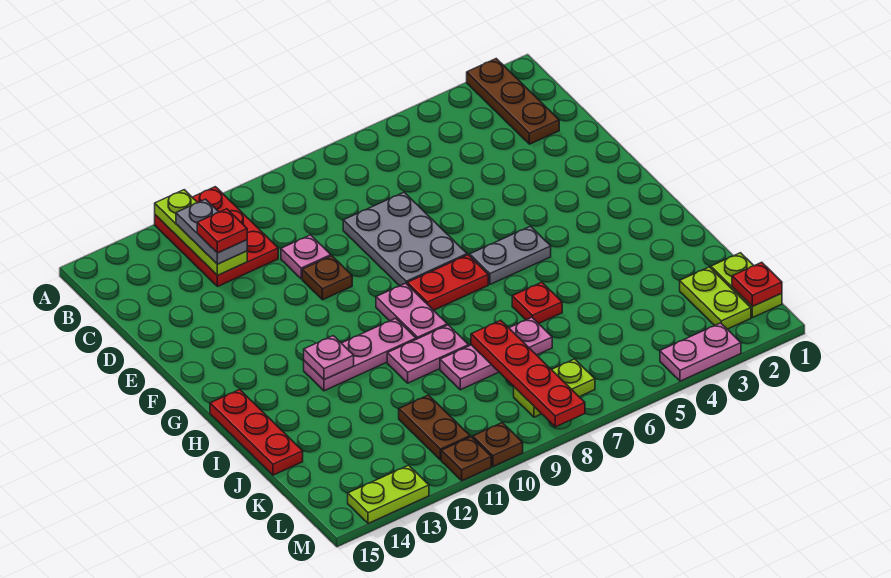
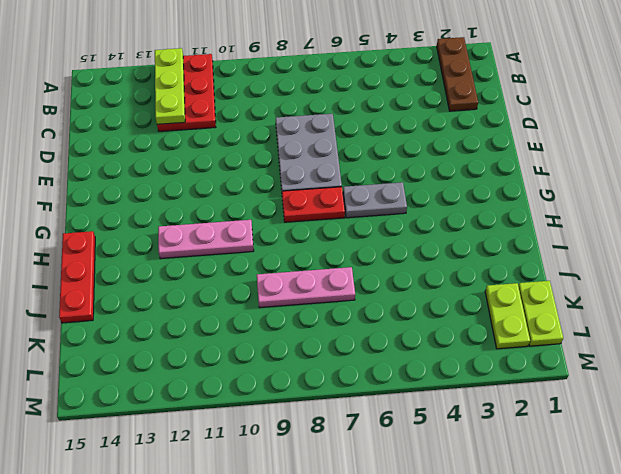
none -> pink 1x1 plate [281,235,331,279]
none -> brown 1x1 plate [302,256,352,300]
none -> pink 1x2 plate [376,283,447,339]

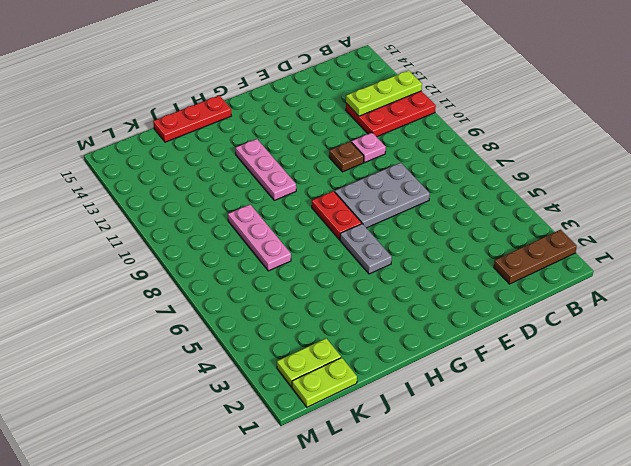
none -> pink 1x2 plate [376,283,447,339]
none -> red 1x1 plate [512,282,562,324]
none -> pink 1x2 plate [387,325,469,383]

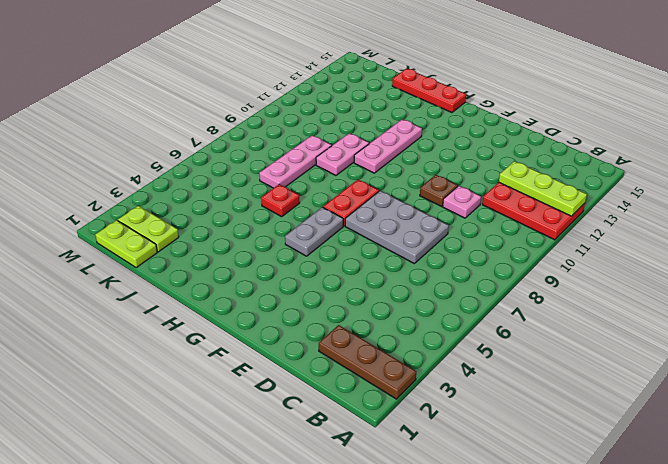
none -> pink 1x2 plate [376,283,447,339]
none -> brown 1x2 plate [399,395,470,460]
none -> lime 1x2 plate [514,359,595,417]

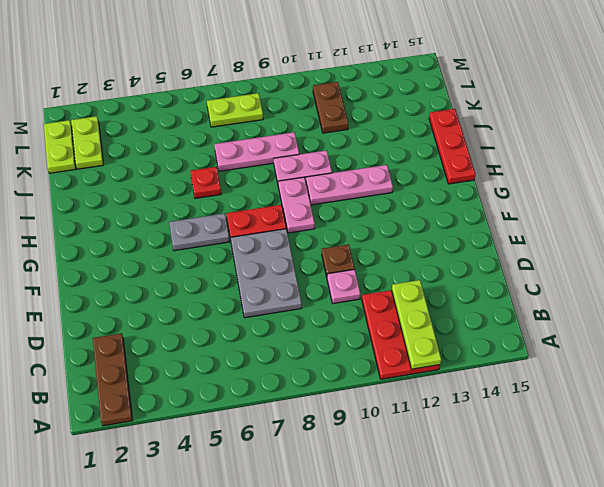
none -> pink 1x2 plate [660,323,741,381]
none -> brown 1x1 plate [473,423,523,467]
none -> brown 1x1 plate [441,437,491,481]

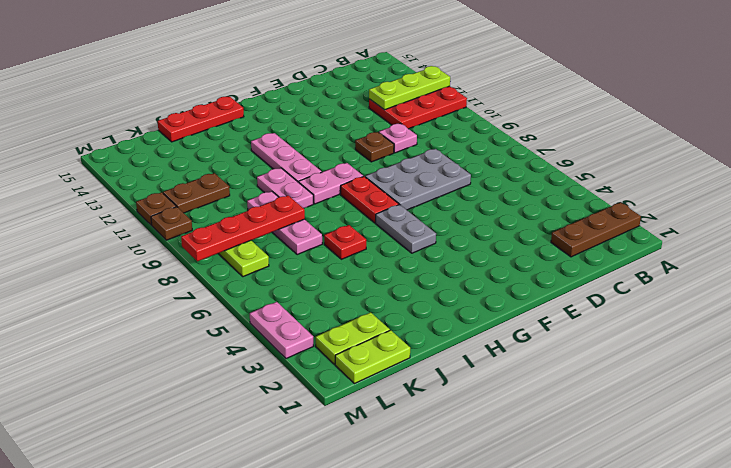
none -> lime 1x2 plate [348,465,429,524]
none -> pink 1x1 plate [304,336,354,380]
none -> red 1x1 plate [732,262,782,307]

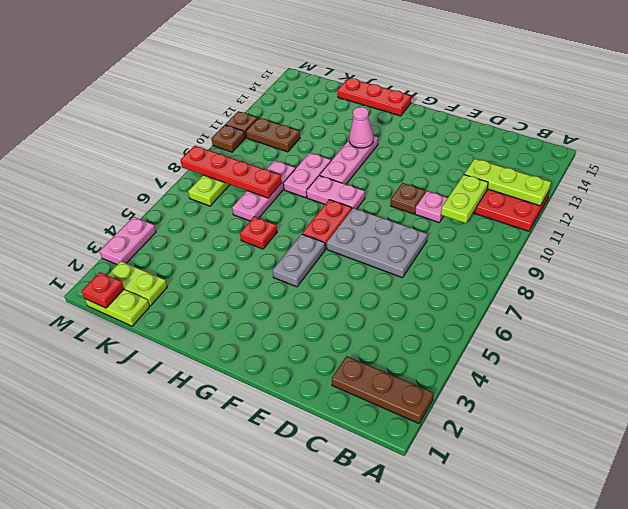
lime 1x2 plate [441,175,488,223] -> lime 1x2 plate moved to [348,465,429,524]
pink 1x1 cone [349,107,373,148] -> pink 1x1 plate [304,336,354,380]
none -> grey 1x2 plate [176,199,247,264]
none -> red 1x1 plate [197,209,247,253]

